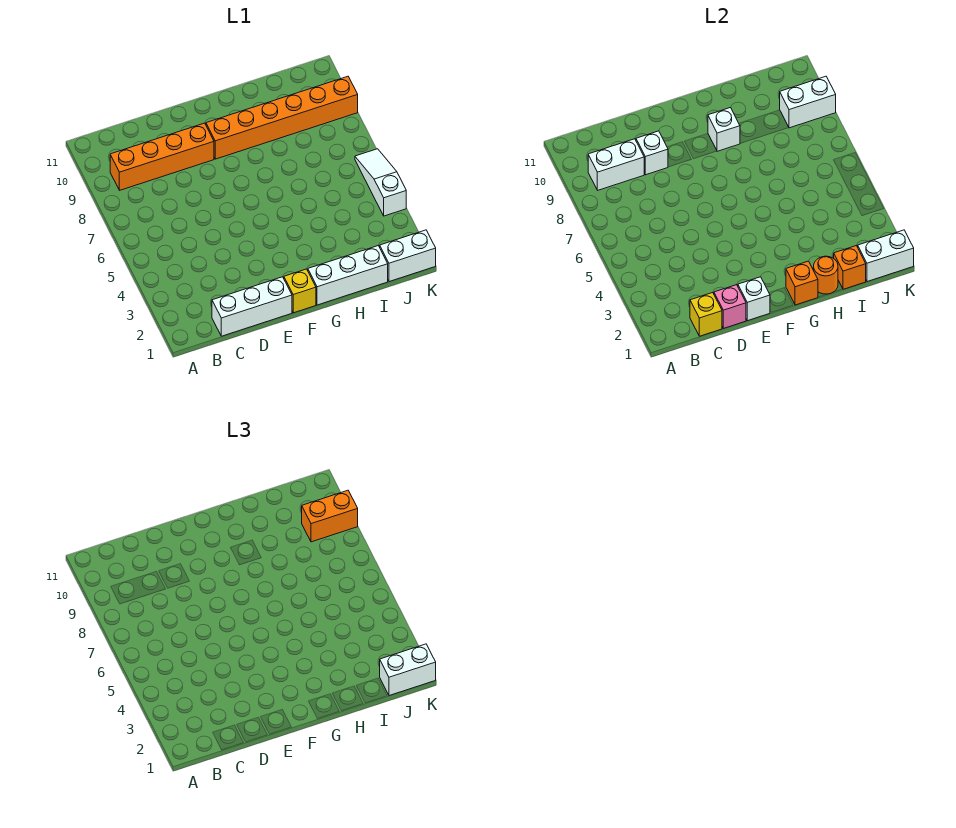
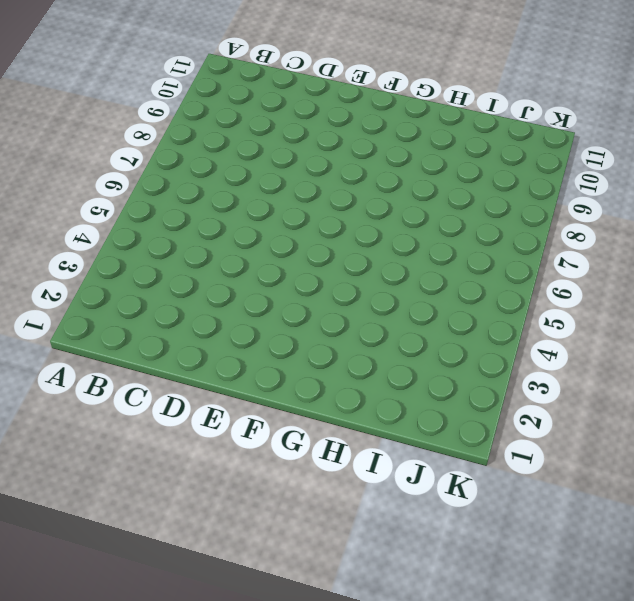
none -> orange 1x4 brick [110,123,214,190]
none -> white 1x3 brick [212,277,292,336]
none -> yellow 1x1 brick [284,269,316,313]

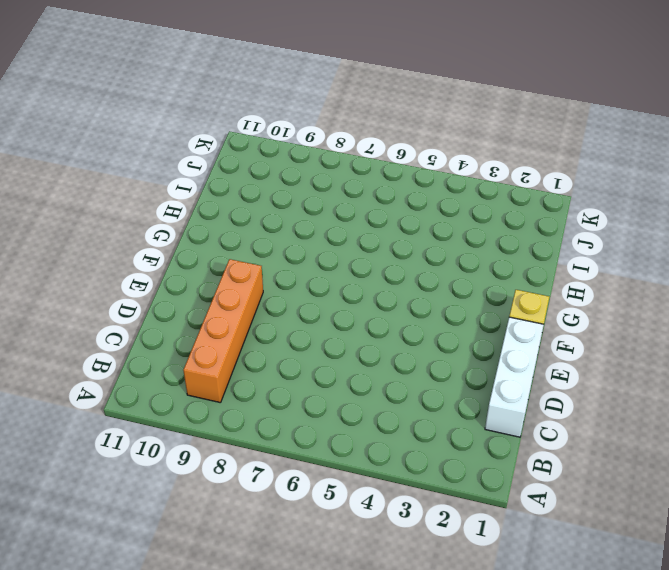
none -> orange 1x6 brick [206,76,358,159]
none -> white 1x3 brick [308,245,388,305]
none -> white 1x2 brick [380,230,436,282]

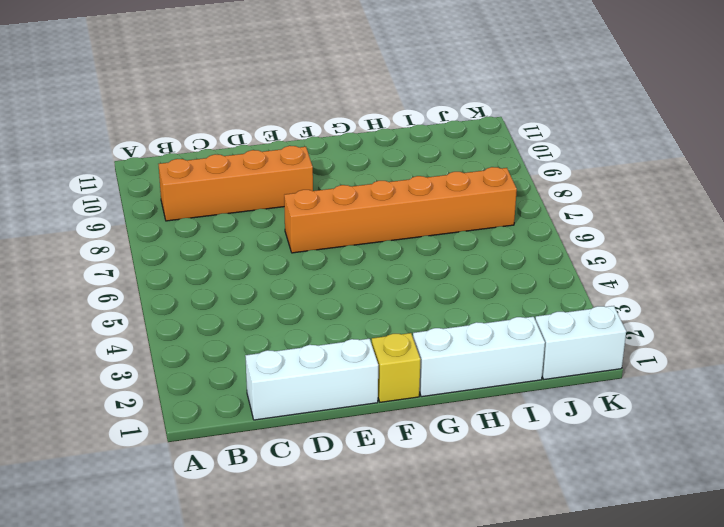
orange 1x6 brick [284,167,517,253] -> orange 1x6 brick moved to [206,76,358,159]
none -> white 1x3 slope [355,149,406,216]
none -> white 1x2 brick [588,139,644,190]
none -> yellow 1x1 brick [690,293,722,336]

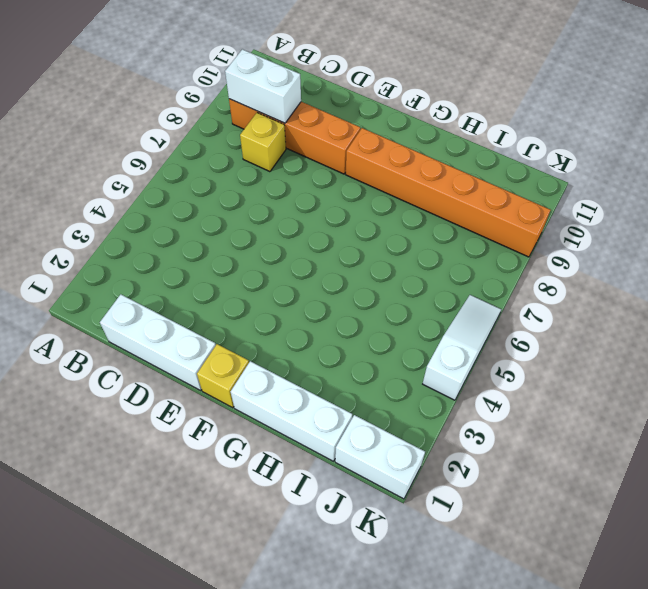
yellow 1x1 brick [240,113,286,172] -> yellow 1x1 brick moved to [690,293,722,336]
none -> pink 1x1 brick [714,285,746,328]
none -> white 1x1 brick [636,131,668,175]
none -> white 1x1 brick [738,277,770,321]

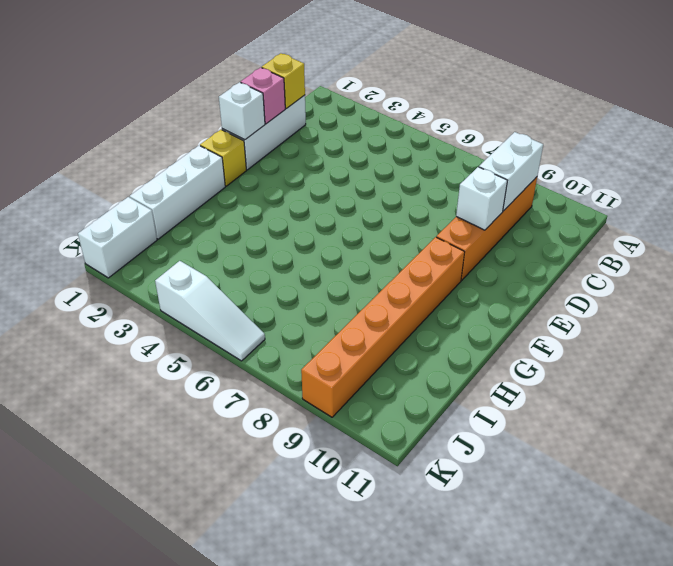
none -> orange 1x1 brick [786,261,818,305]
none -> white 1x1 brick [708,108,740,151]
none -> orange 1x1 round brick [814,256,838,294]

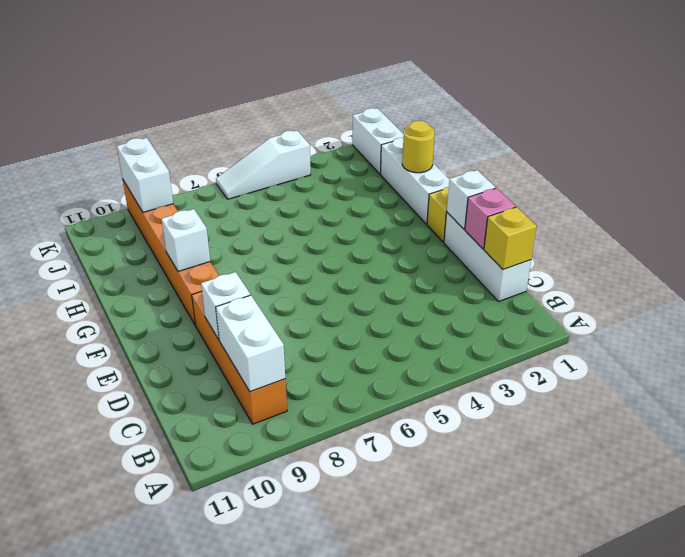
yellow 1x1 round brick [402,121,435,173] -> orange 1x1 round brick [814,256,838,294]
none -> orange 1x1 brick [786,261,818,305]
none -> orange 1x1 brick [834,245,866,289]
none -> white 1x2 brick [858,230,914,282]

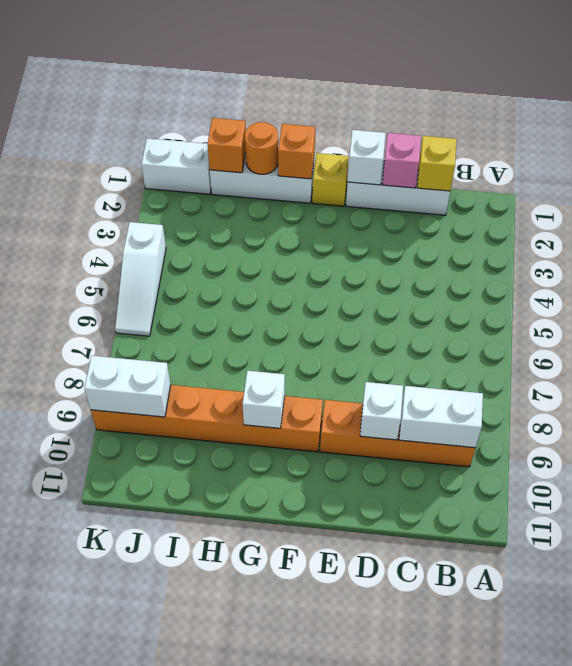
none -> white 1x2 brick [858,230,914,282]
none -> white 1x2 brick [380,644,436,696]
none -> orange 1x2 brick [302,490,358,542]

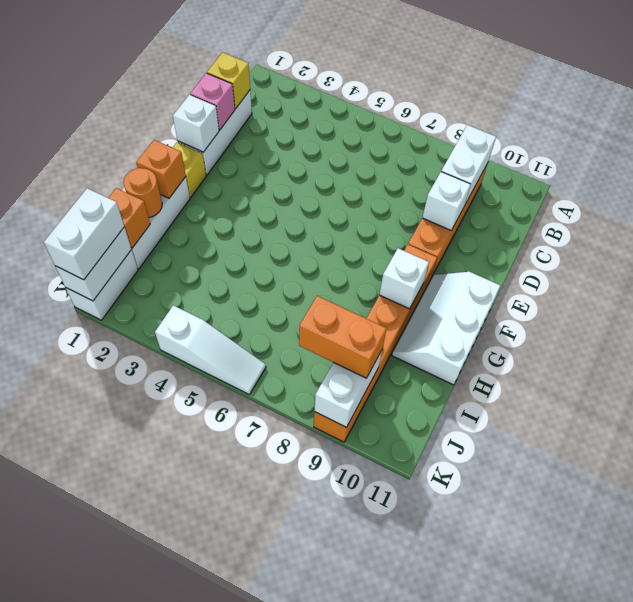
white 2x3 slope [392,272,500,385] -> none
orange 1x2 brick [299,296,387,378] -> orange 1x2 brick turned to [302,490,358,542]

